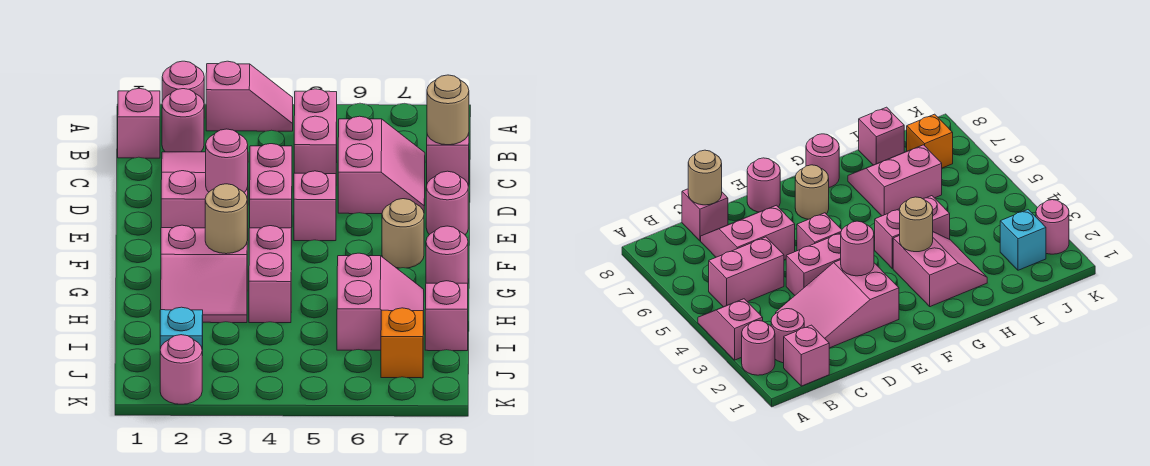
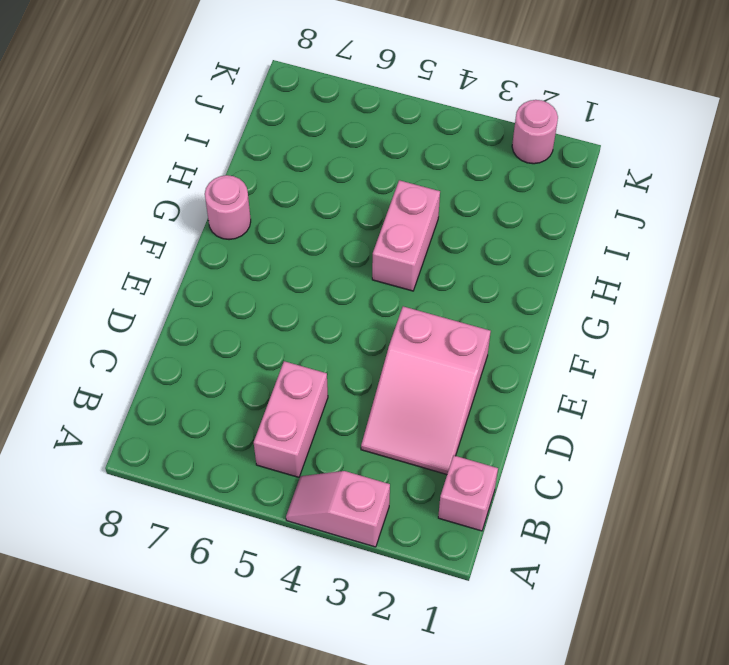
none -> pink 1x1 round brick [162,61,204,102]
none -> pink 1x1 round brick [162,89,204,152]
none -> pink 2x2 slope [338,116,425,214]

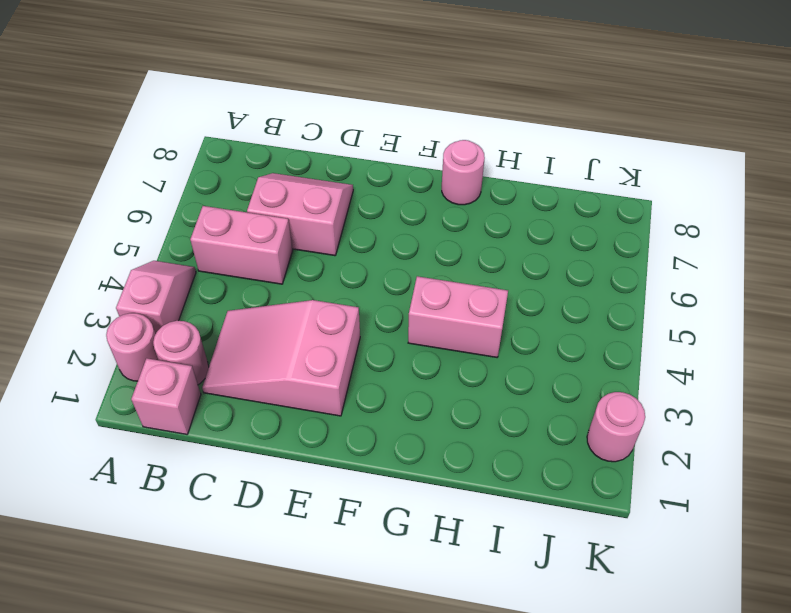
none -> pink 1x1 brick [427,133,469,186]
none -> pink 1x2 brick [250,144,292,228]
none -> pink 1x1 brick [294,171,336,241]

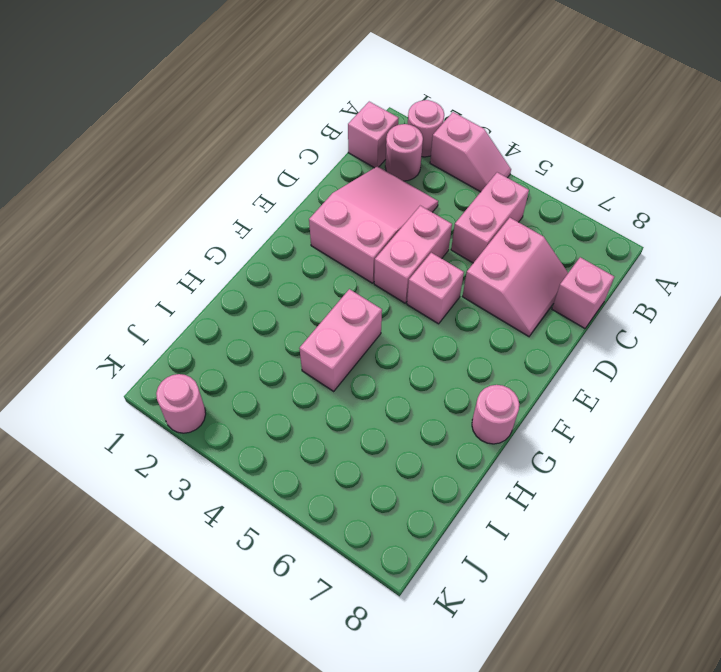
none -> pink 1x1 round brick [426,171,468,235]
none -> tan 1x1 round brick [382,199,424,268]
none -> pink 2x2 slope [161,225,247,323]

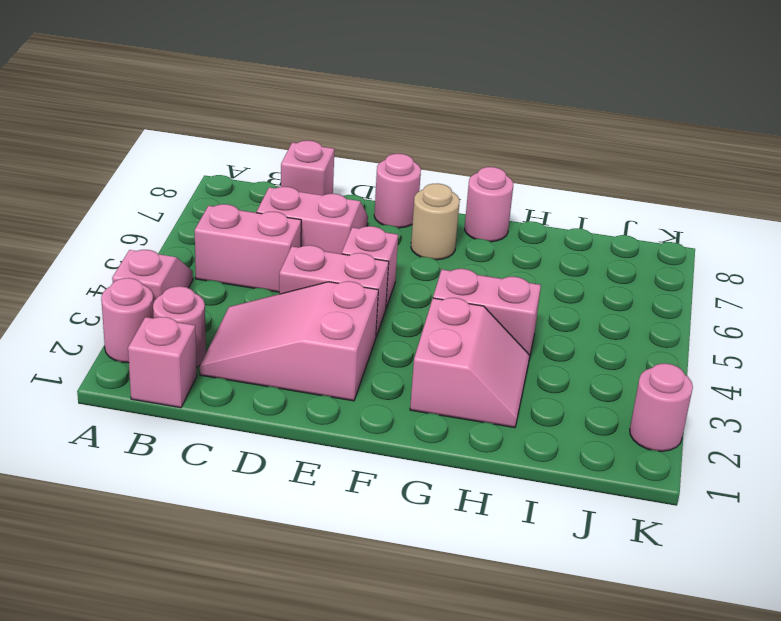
none -> pink 2x2 slope [337,253,424,350]
none -> pink 1x1 brick [425,281,468,351]
none -> cyan 1x1 brick [160,307,203,356]

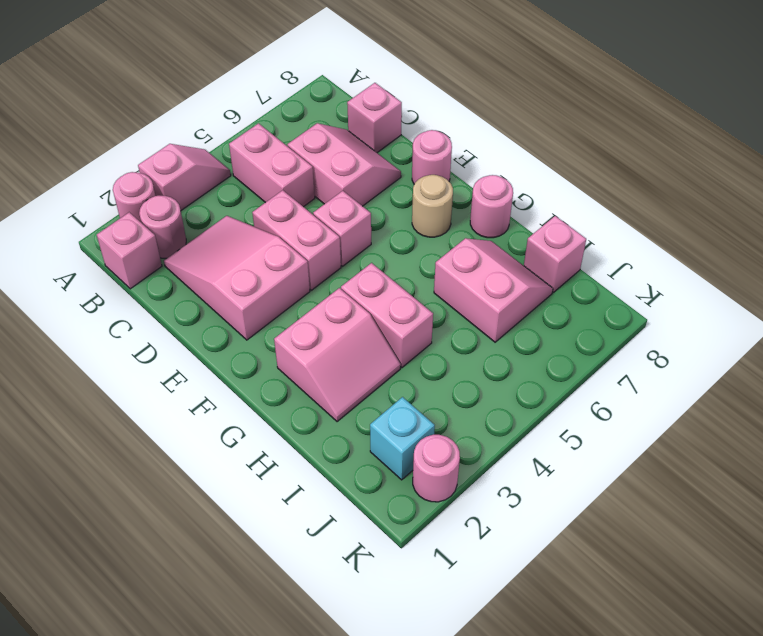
none -> orange 1x1 brick [381,308,423,378]
none -> tan 1x1 round brick [427,75,469,145]
none -> pink 1x1 round brick [206,129,248,192]

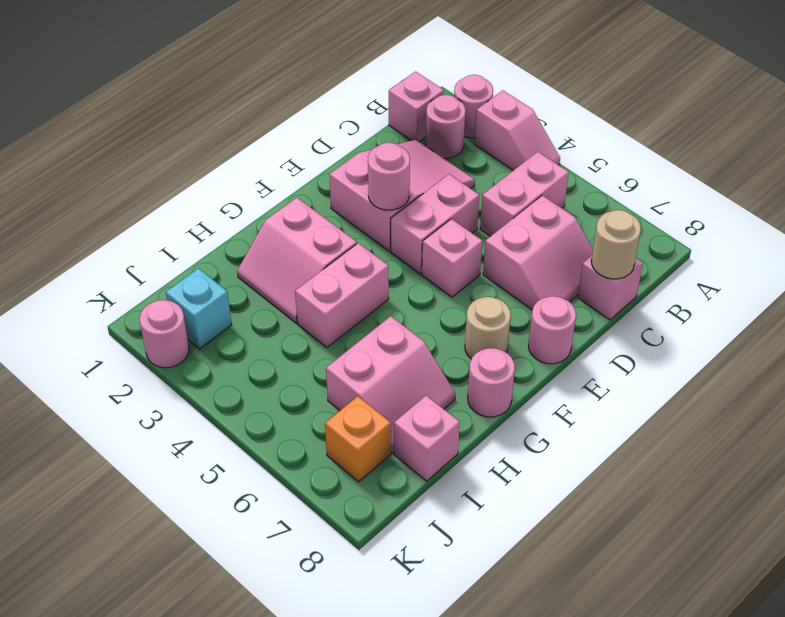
none -> tan 1x1 round brick [205,184,247,254]

